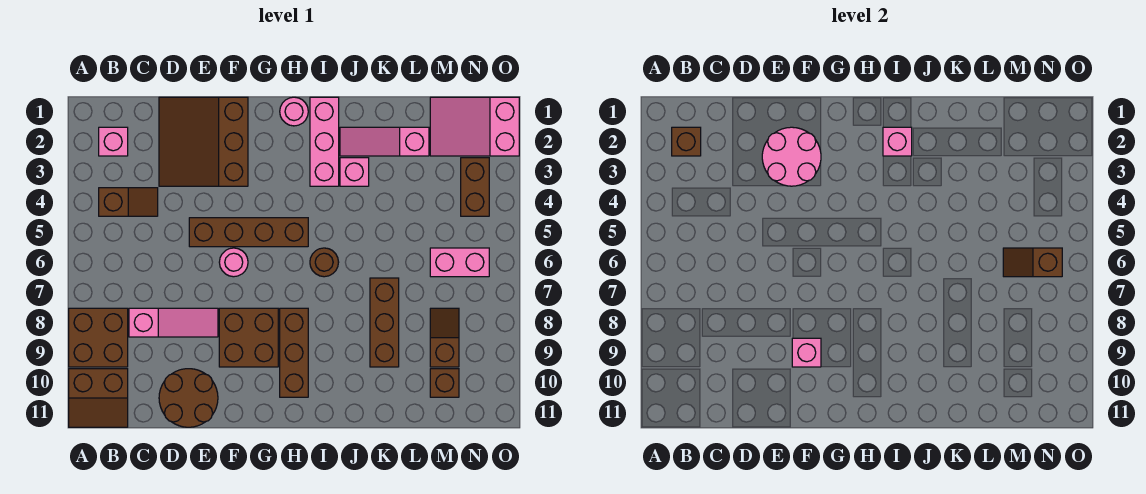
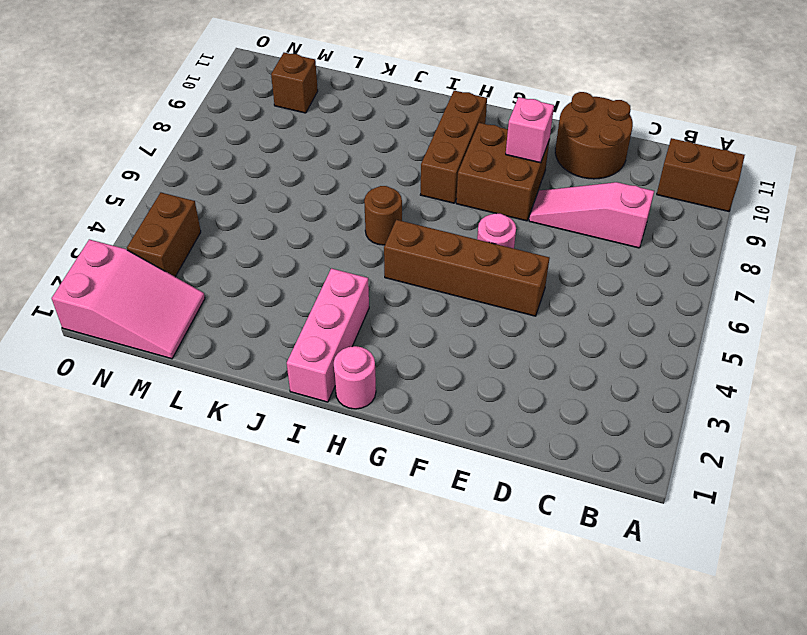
none -> brown 2x2 brick [69,308,128,367]
none -> pink 1x1 brick [99,127,128,156]
none -> brown 1x2 slope [99,188,158,216]

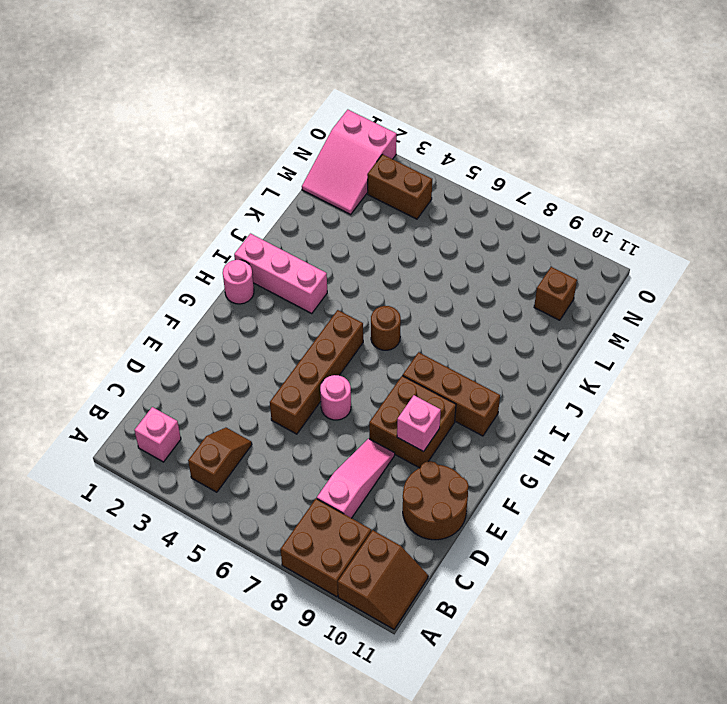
none -> brown 3x3 slope [159,97,248,186]
none -> pink 1x3 slope [340,127,429,156]
none -> pink 1x1 brick [340,158,369,186]

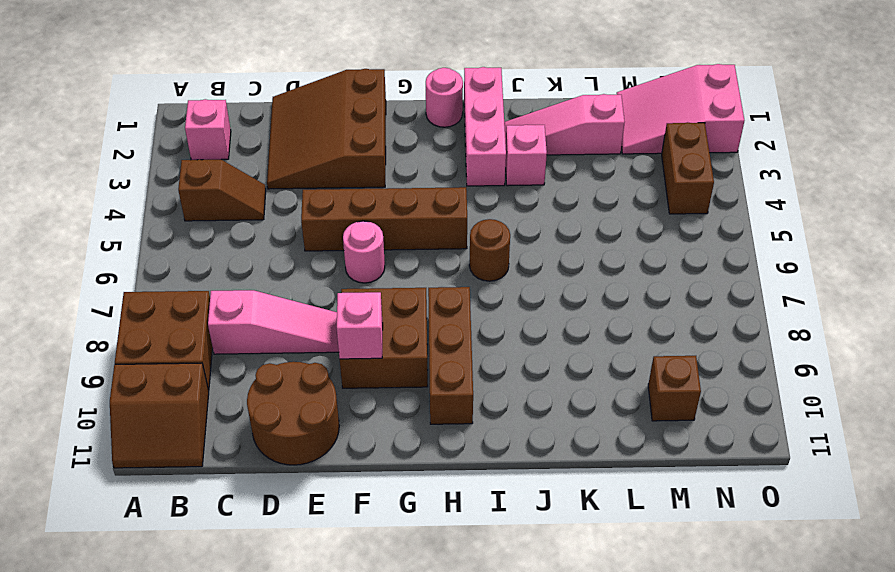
none -> brown 1x3 brick [370,278,399,367]
none -> pink 1x2 brick [430,248,489,277]
none -> brown 1x2 slope [430,308,459,367]

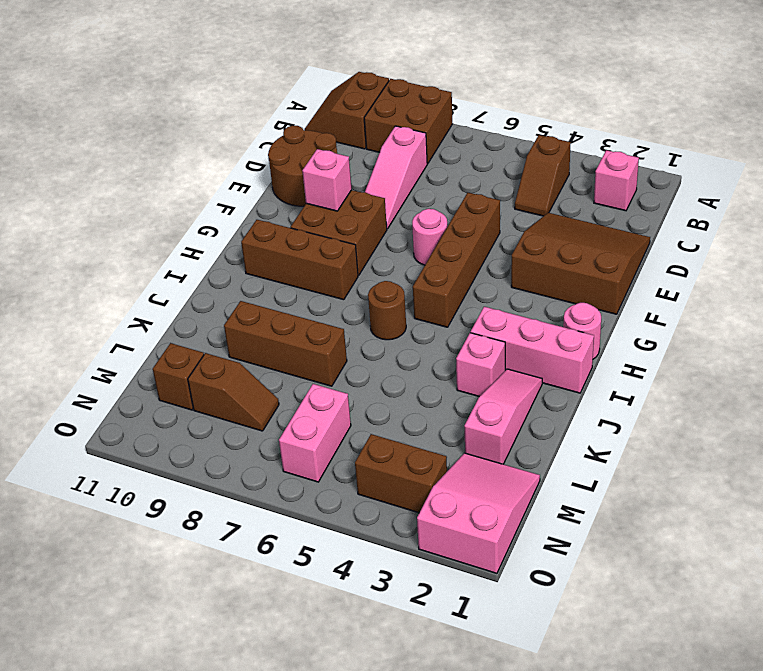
none -> brown 1x1 brick [672,127,701,156]
none -> pink 2x2 round brick [762,127,821,186]
none -> pink 1x1 brick [883,127,912,156]

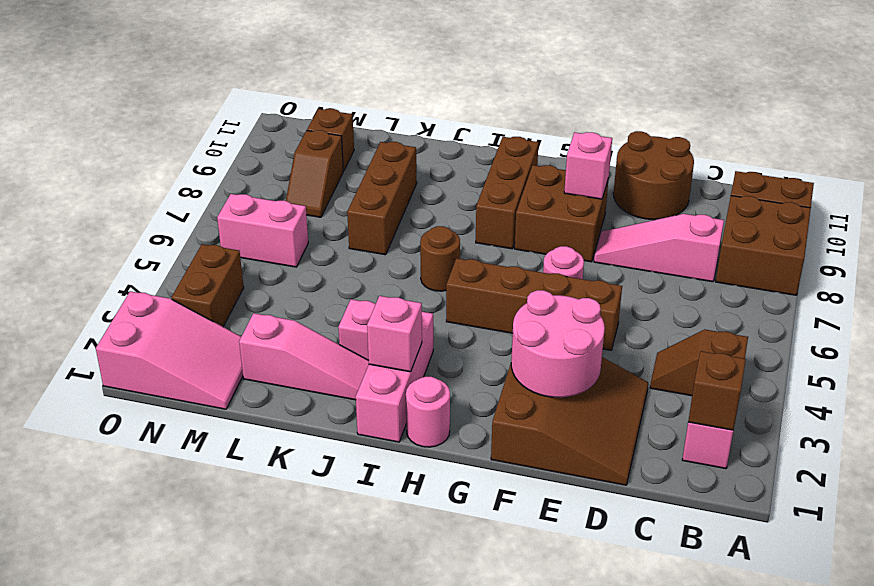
none -> brown 1x2 slope [1003,248,1062,277]

